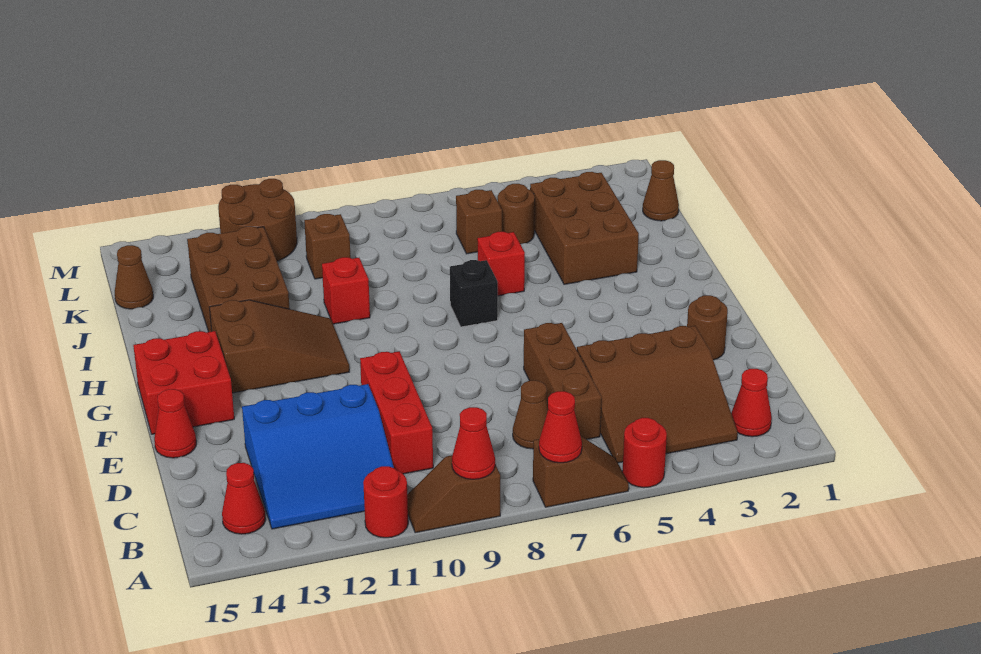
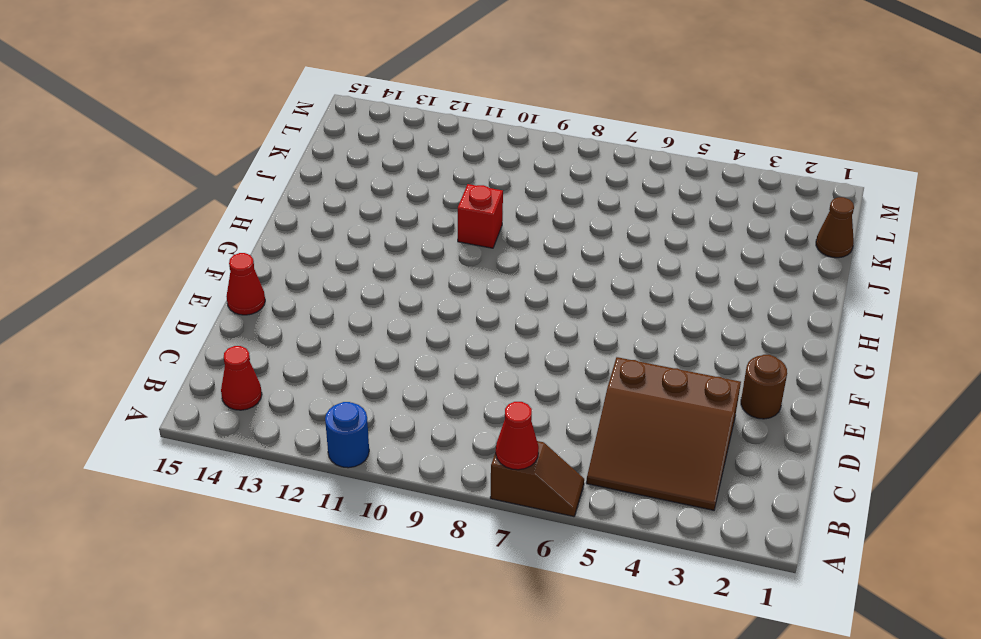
blue 1x1 round brick [325,402,369,468] -> red 1x1 round brick [363,466,408,538]
none -> red 1x1 round brick [622,418,667,488]
none -> brown 1x2 slope [407,455,500,533]
none -> red 1x1 cone [731,369,772,437]

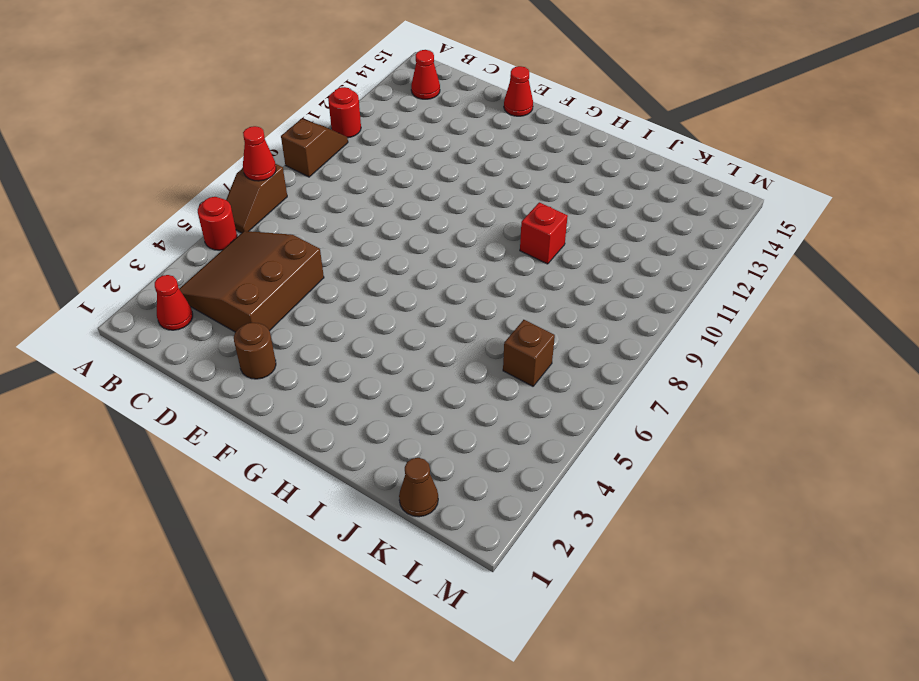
none -> blue 3x3 slope [242,384,394,529]
none -> brown 1x3 brick [524,323,602,439]
none -> brown 1x1 cone [513,380,548,449]

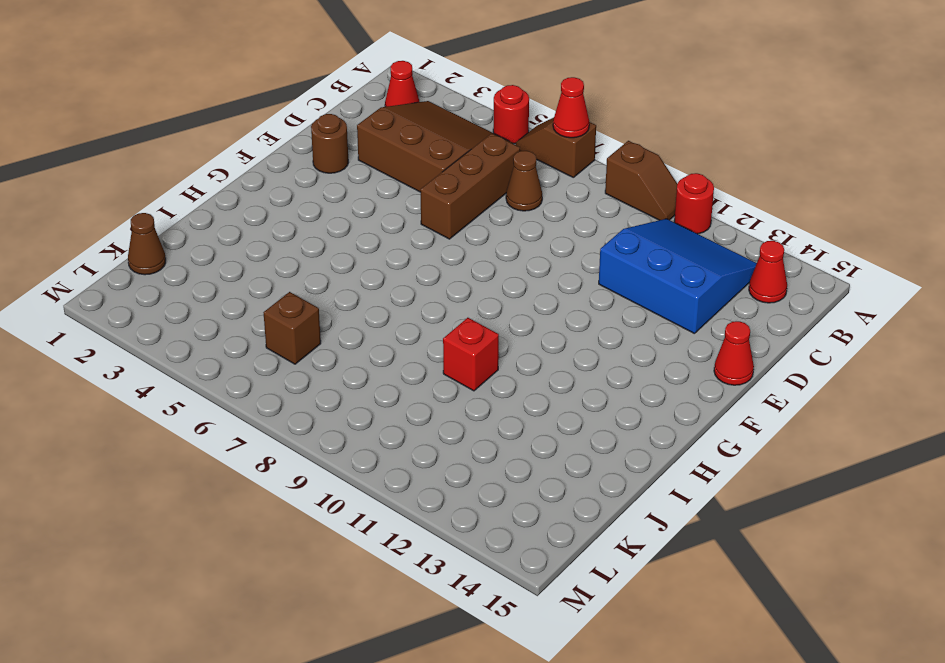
none -> red 1x3 brick [360,351,433,474]
none -> red 2x2 brick [133,331,234,434]
none -> brown 2x3 slope [209,300,350,393]

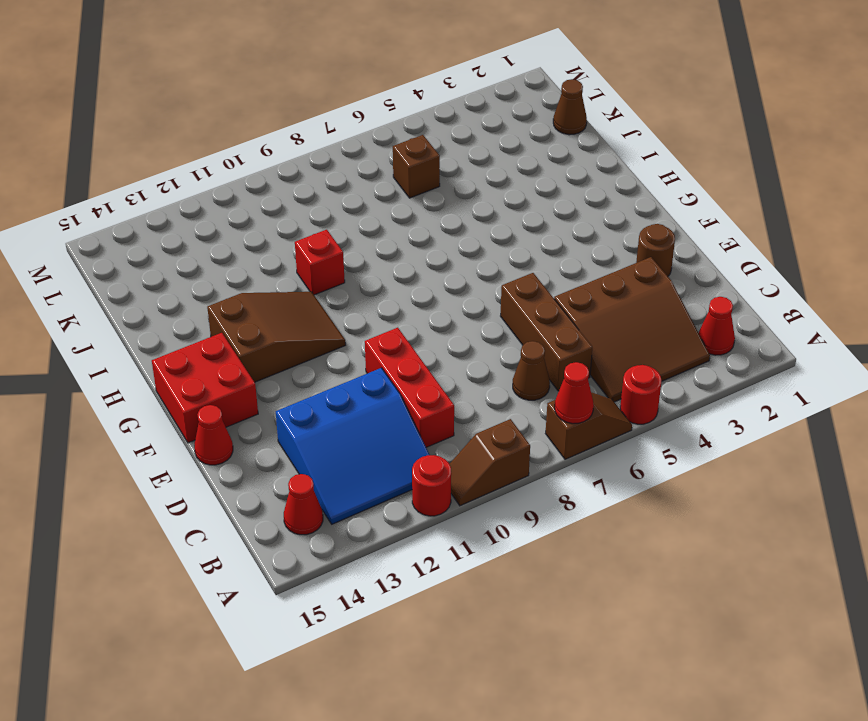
none -> black 1x1 brick [450,260,498,327]
none -> brown 2x3 brick [530,172,639,284]
none -> red 1x1 brick [477,232,525,296]

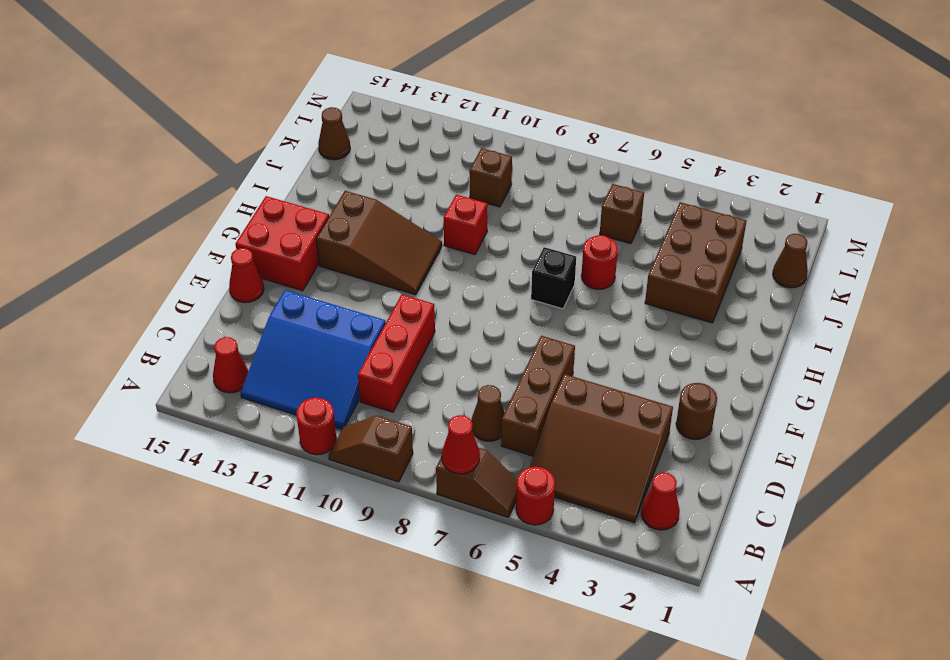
red 1x1 round brick [581,235,618,289] -> red 1x1 brick [477,232,525,296]
none -> brown 2x3 brick [187,226,290,332]
none -> brown 1x1 round brick [498,184,535,244]
none -> brown 2x2 round brick [218,179,297,261]

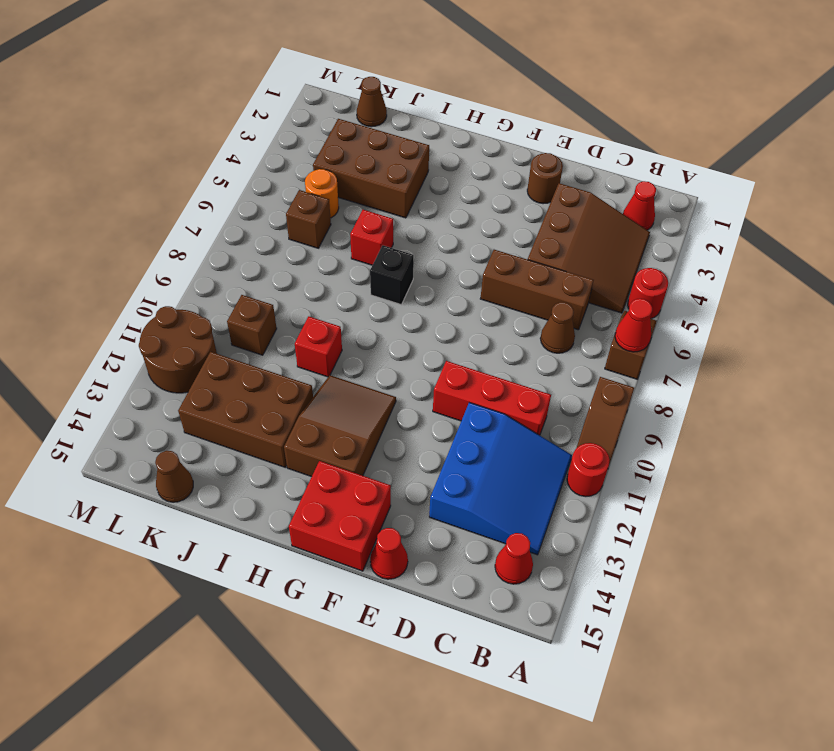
orange 1x1 round brick [305,169,339,218] -> brown 1x1 round brick [498,184,535,244]
none -> red 1x1 cone [452,407,495,479]

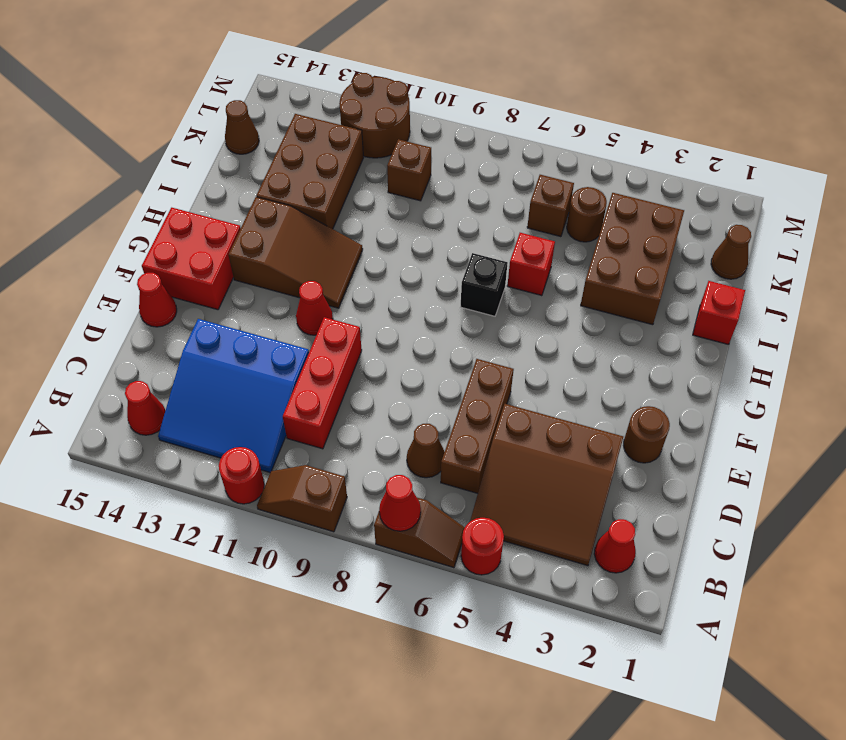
red 1x1 cone [296,281,333,335] -> red 1x1 cone moved to [452,407,495,479]
red 1x1 brick [693,281,745,345] -> red 1x1 brick moved to [322,257,370,324]

